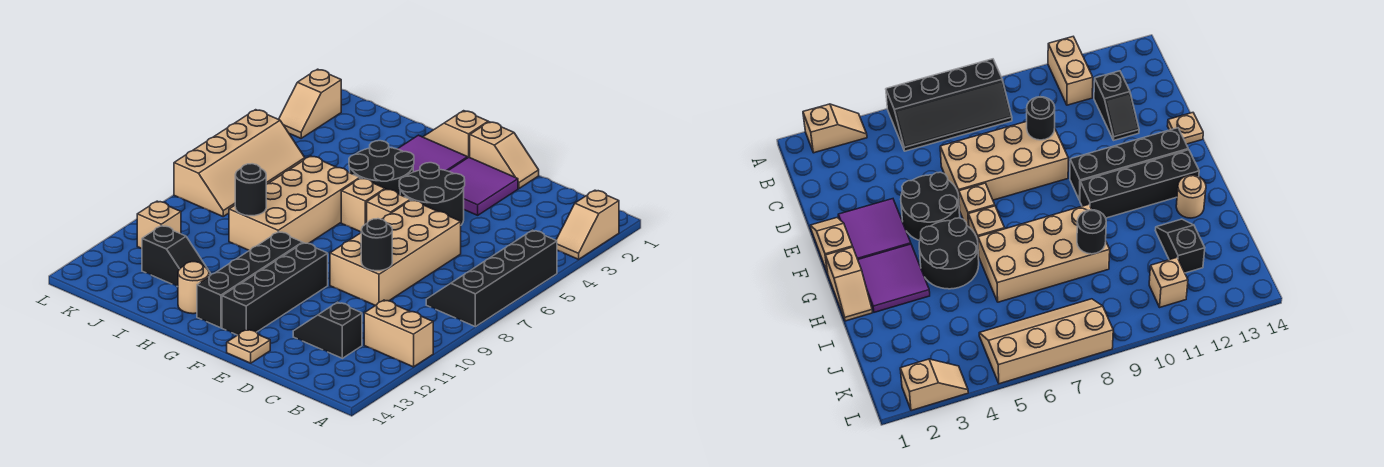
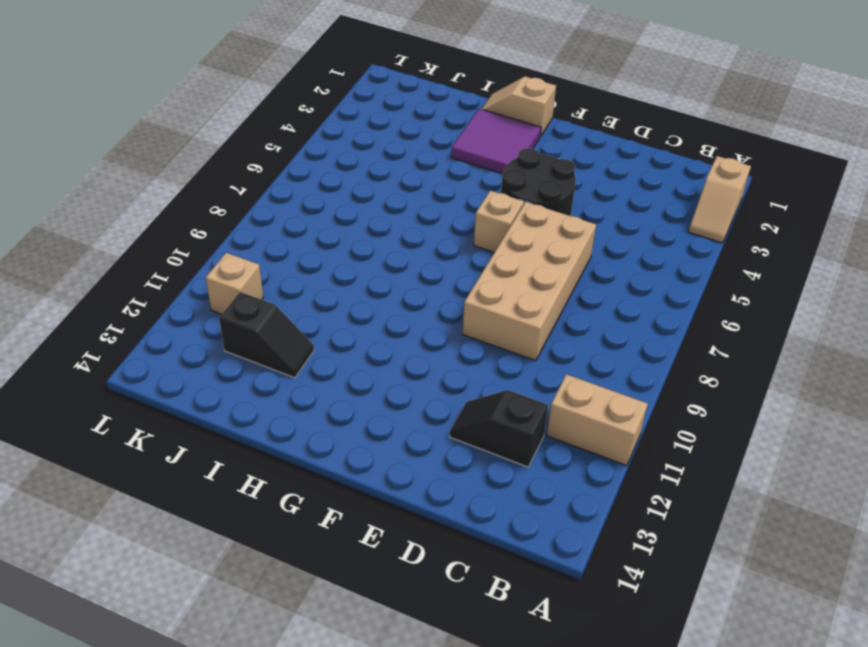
none -> black 2x4 slope [426,230,557,327]
none -> tan 1x2 slope [470,122,539,189]
none -> purple 2x2 tile [448,157,518,215]

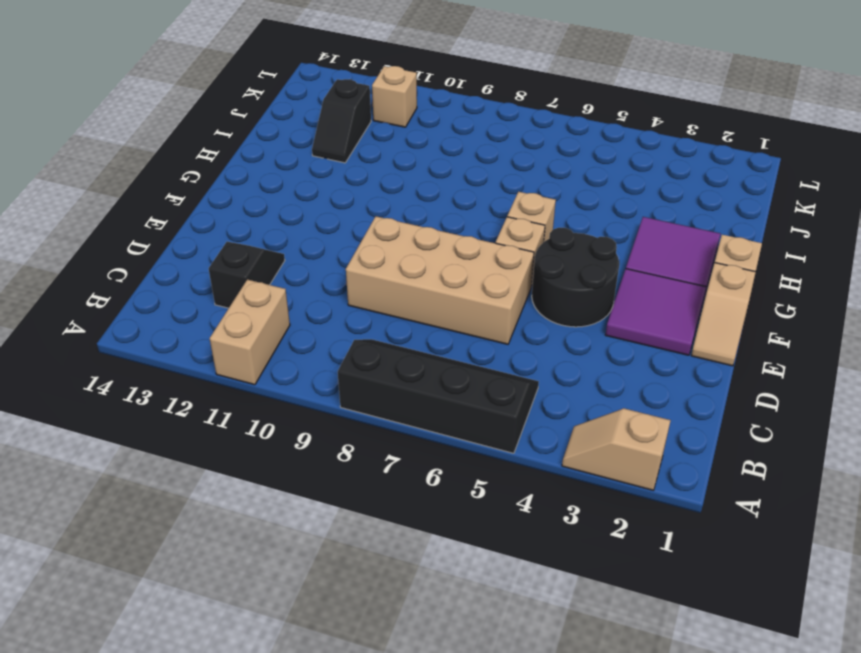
none -> tan 1x1 plate [227,329,270,363]
none -> black 1x4 brick [222,243,328,335]
none -> black 2x2 round brick [349,141,414,195]

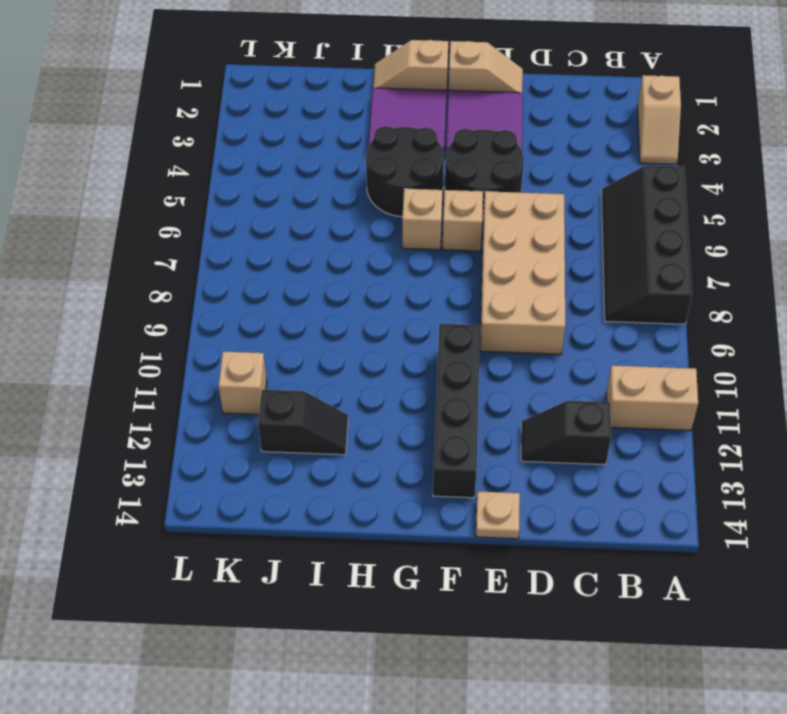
none -> black 1x4 brick [197,232,303,328]
none -> tan 2x4 brick [229,156,360,251]
none -> tan 1x1 round brick [178,262,209,314]

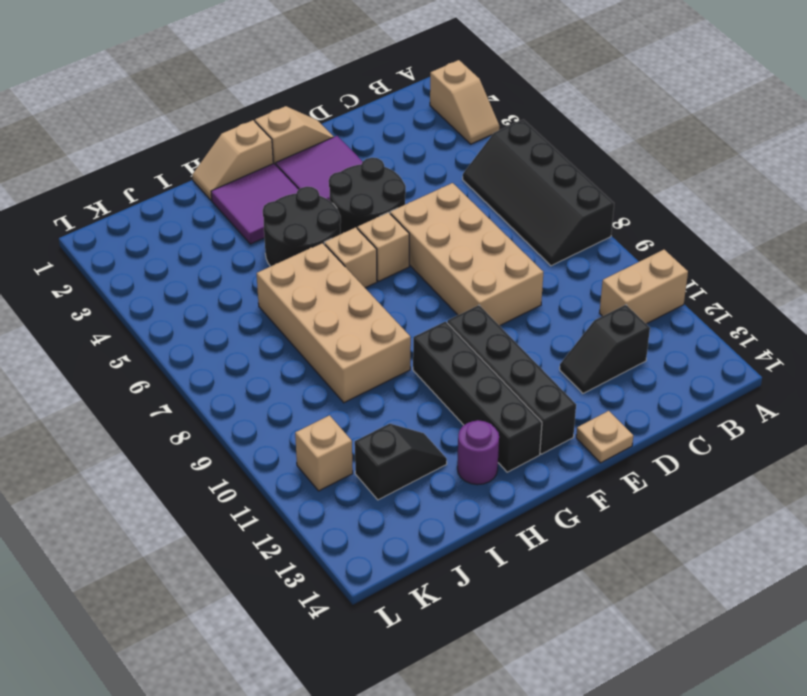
purple 1x1 round brick [457,420,499,485] -> tan 1x1 round brick [178,262,209,314]
none -> tan 2x4 slope [174,110,305,216]
none -> tan 1x2 slope [279,69,341,138]
none -> black 1x1 round brick [361,219,392,271]

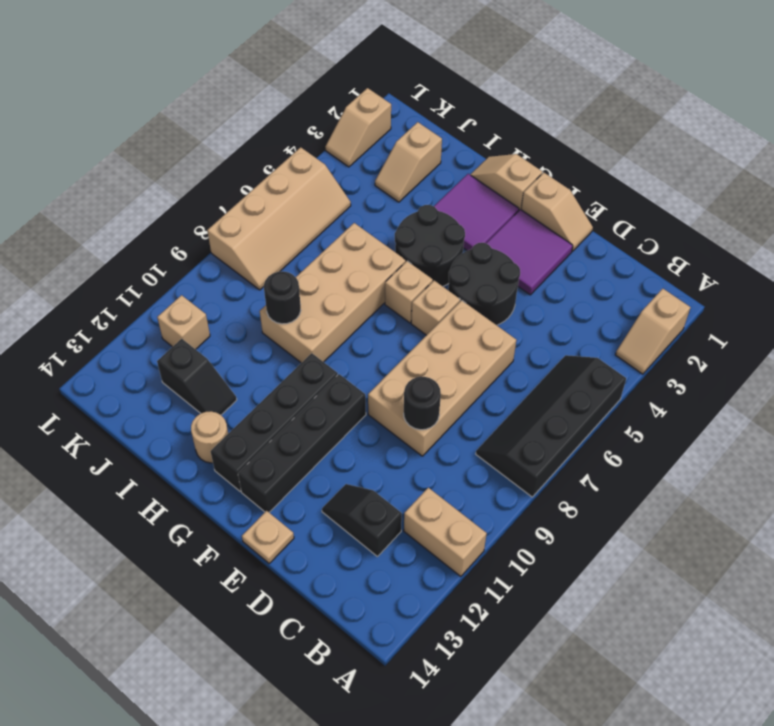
tan 1x2 slope [375,122,442,202] -> none

